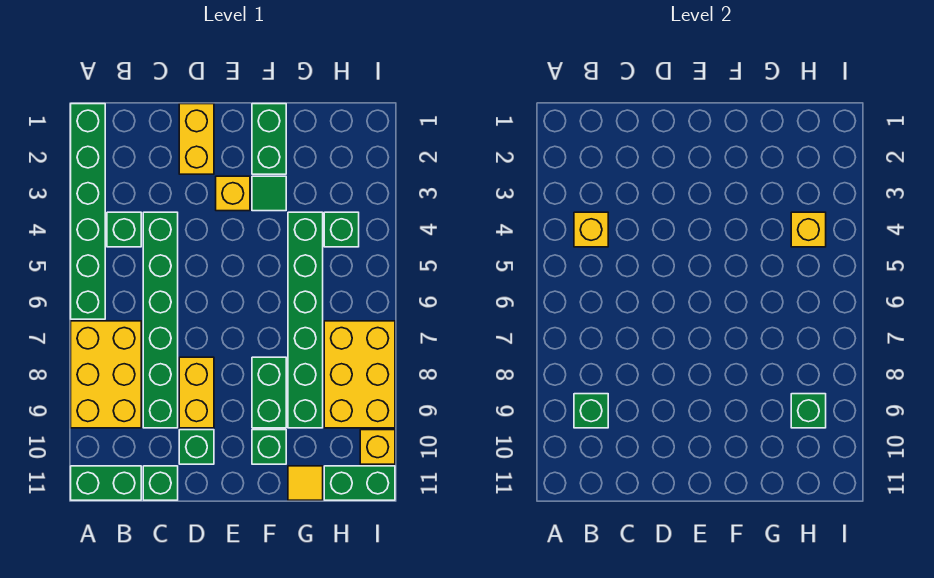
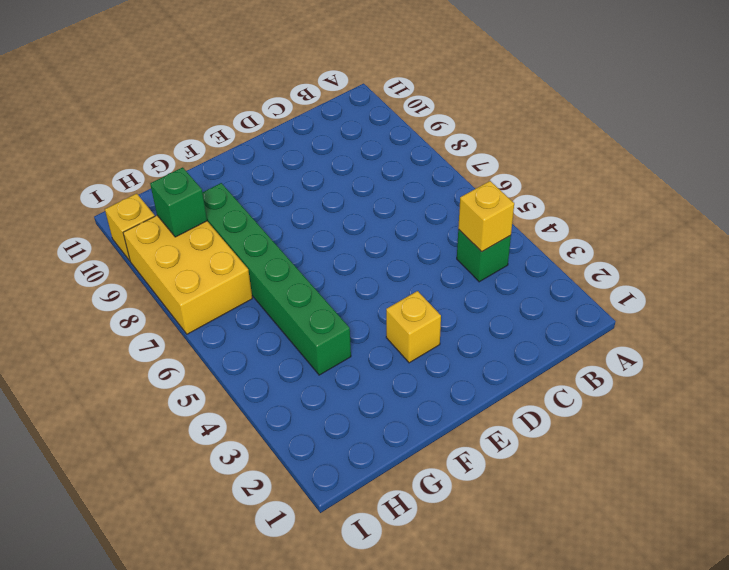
none -> green 1x6 brick [71,104,105,319]
none -> yellow 2x3 brick [71,321,141,428]
none -> green 1x2 brick [71,466,141,500]

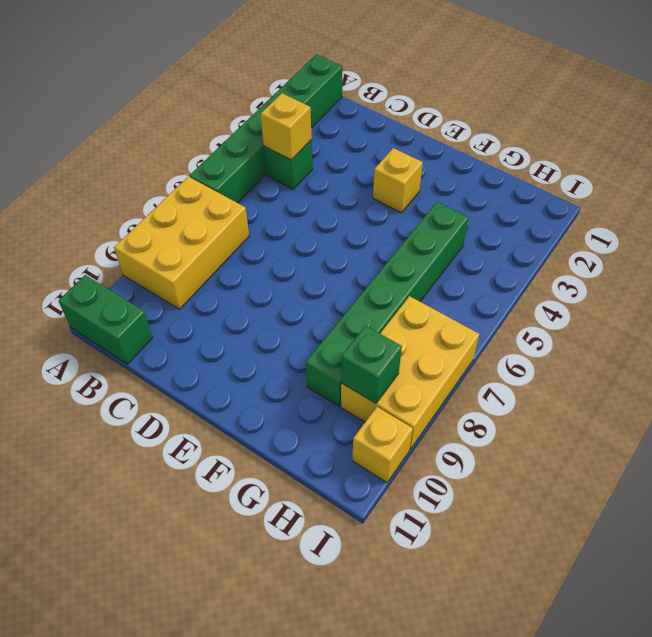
none -> green 1x6 brick [143,212,178,428]
none -> green 1x1 brick [143,466,178,500]
none -> yellow 1x2 brick [179,104,214,174]

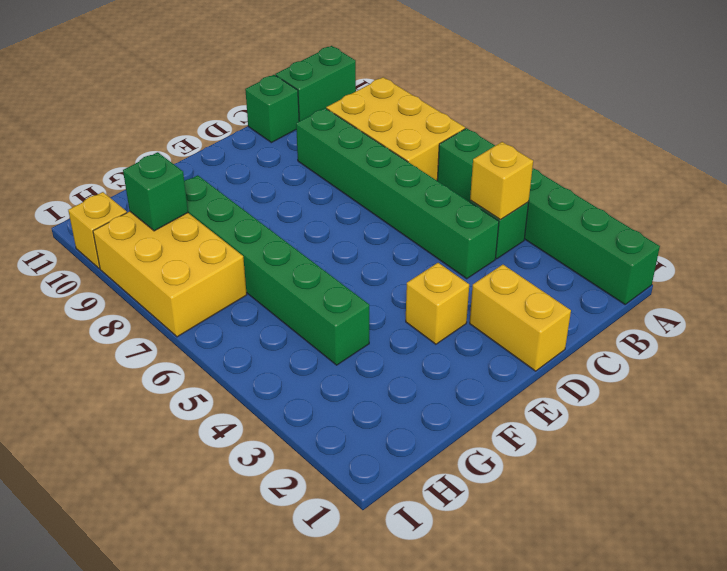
none -> yellow 1x2 brick [179,357,214,428]
none -> green 1x1 brick [179,430,214,464]
none -> green 1x2 brick [252,104,286,174]

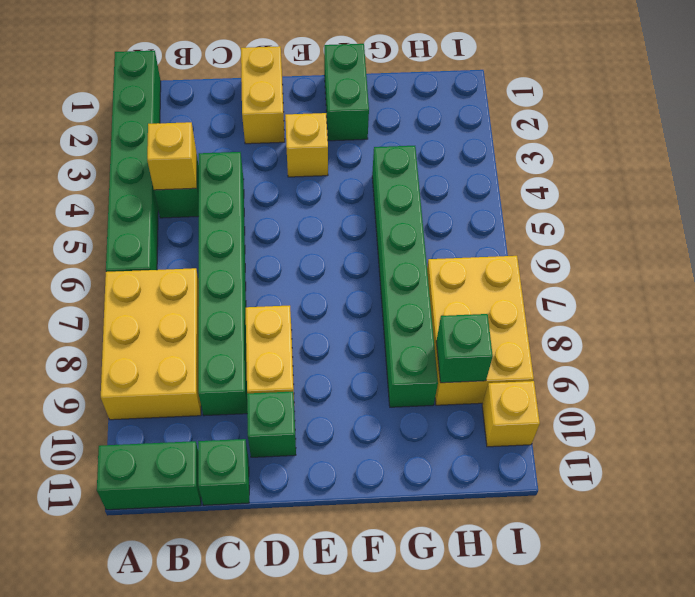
none -> green 1x1 tile [252,176,286,211]
none -> green 1x2 brick [252,357,286,428]
none -> green 1x1 brick [252,430,286,464]

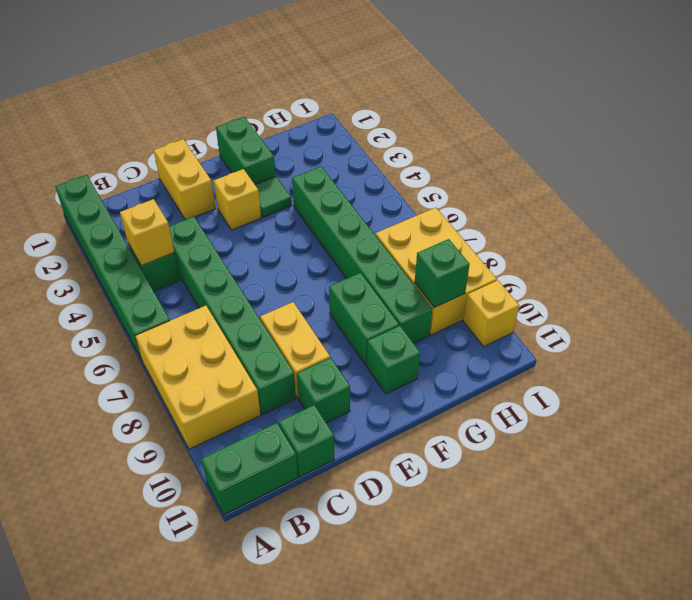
none -> yellow 1x1 tile [288,466,323,500]
none -> green 1x1 brick [324,212,359,247]
none -> green 1x2 brick [324,466,395,500]

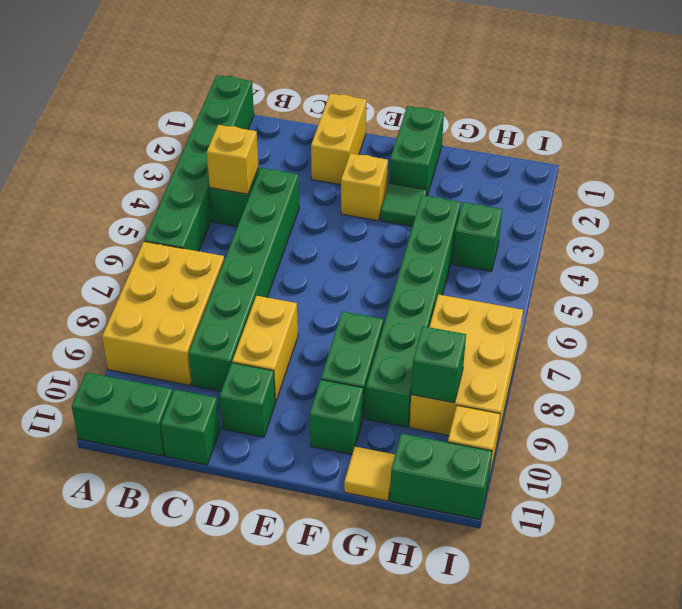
none -> green 1x1 brick [574,394,608,428]
none -> yellow 1x1 brick [791,212,826,247]

